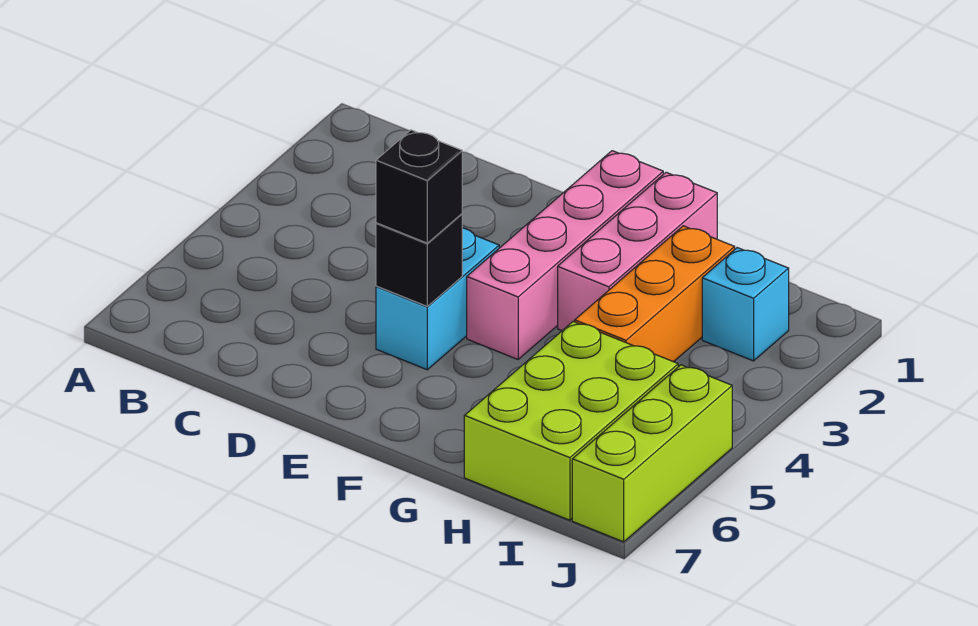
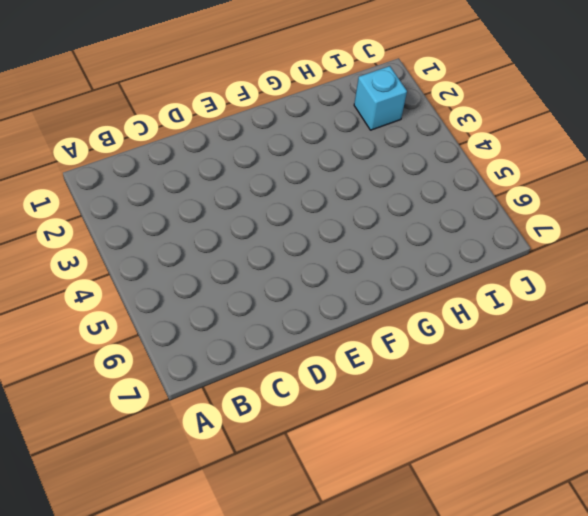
none -> cyan 1x2 brick [376,228,499,370]
none -> pink 1x4 brick [467,151,663,359]

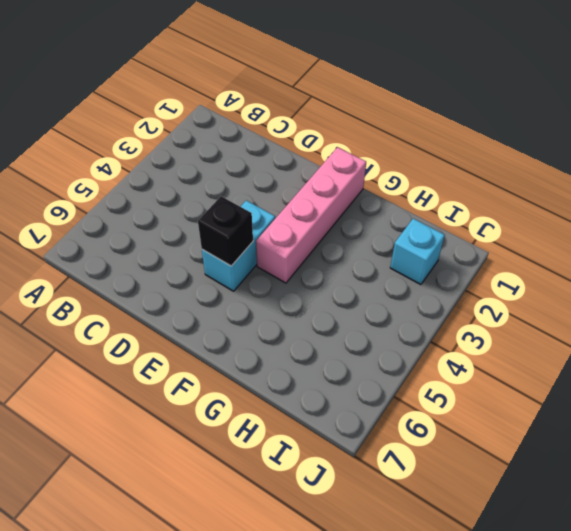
none -> pink 1x3 brick [558,172,717,331]
none -> orange 1x3 brick [575,226,735,362]

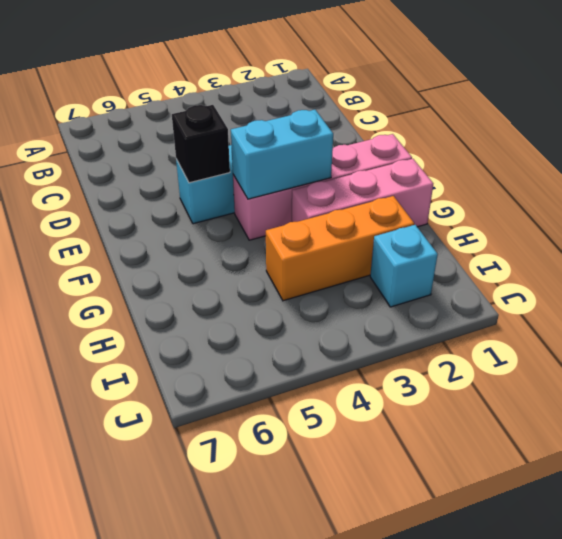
cyan 1x2 brick [231,110,333,199] -> none
none -> lime 2x3 brick [464,322,678,520]
none -> lime 1x3 brick [572,365,732,542]

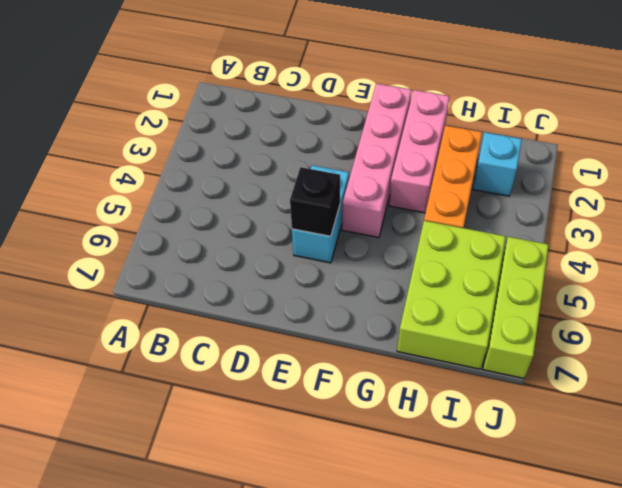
none -> black 1x1 brick [376,130,462,243]

